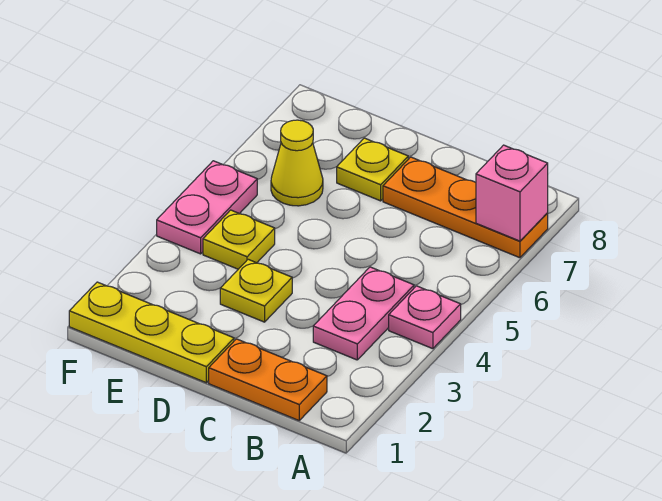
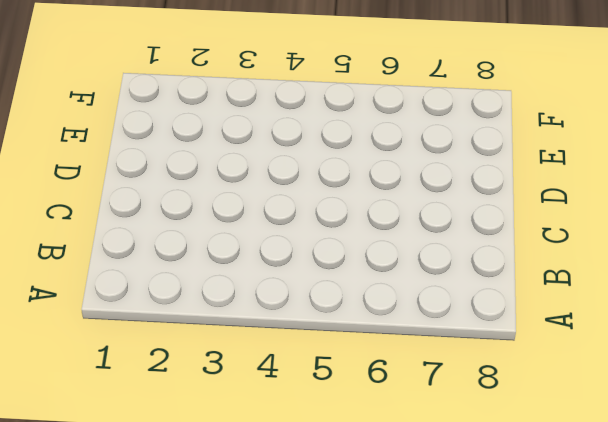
none -> pink 1x1 plate [389,286,461,349]
none -> orange 1x3 plate [383,157,548,258]

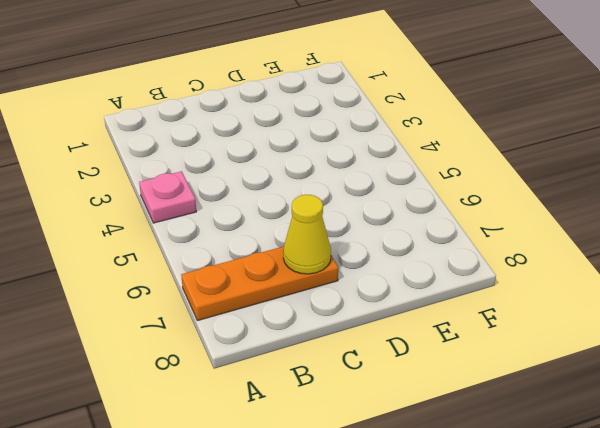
yellow 1x1 cone [283,195,331,274] -> yellow 1x1 cone moved to [271,120,323,206]
none -> orange 1x2 plate [209,339,327,420]
none -> pink 1x2 plate [313,267,414,360]

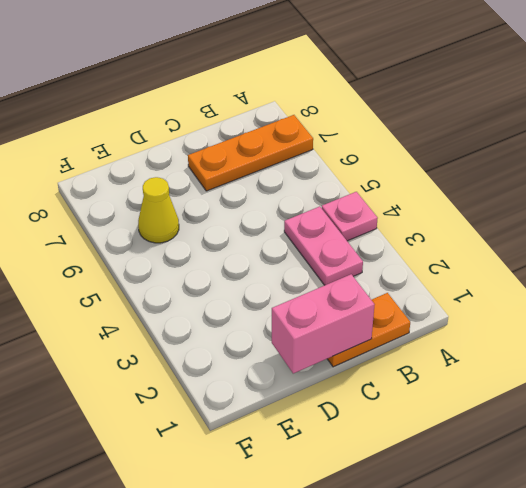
pink 1x2 brick [272,274,375,373] -> none
none -> yellow 1x3 plate [69,282,234,383]
none -> yellow 1x1 plate [220,259,292,322]

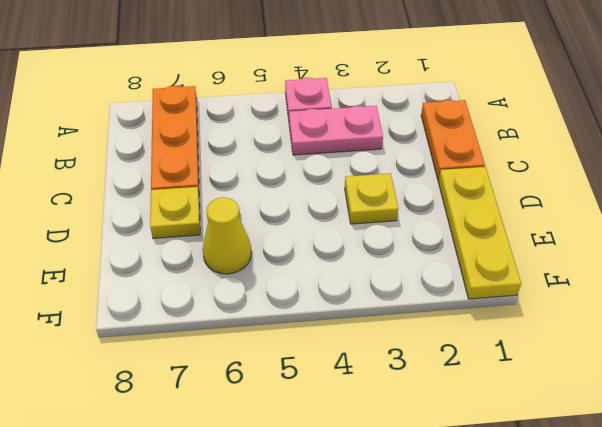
none -> yellow 1x1 plate [203,210,275,269]
none -> pink 1x2 plate [157,161,257,254]

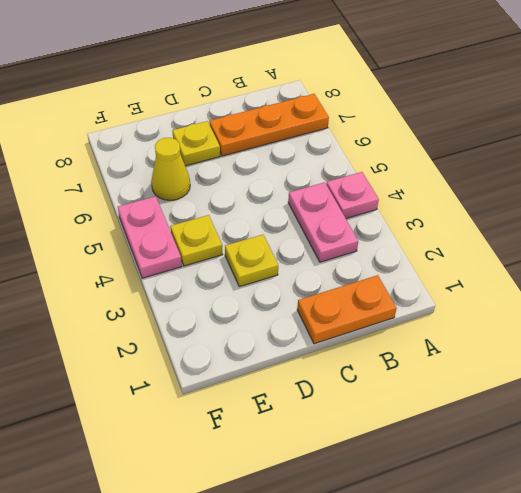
none -> yellow 1x3 plate [69,282,234,383]
none -> pink 1x1 brick [476,145,548,241]

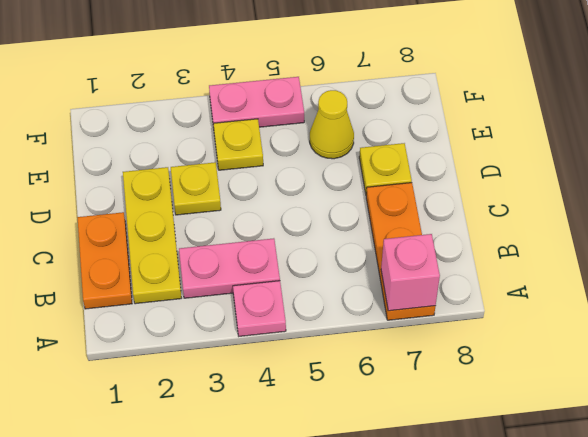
yellow 1x3 plate [123,167,182,304] -> yellow 1x3 plate moved to [69,282,234,383]

